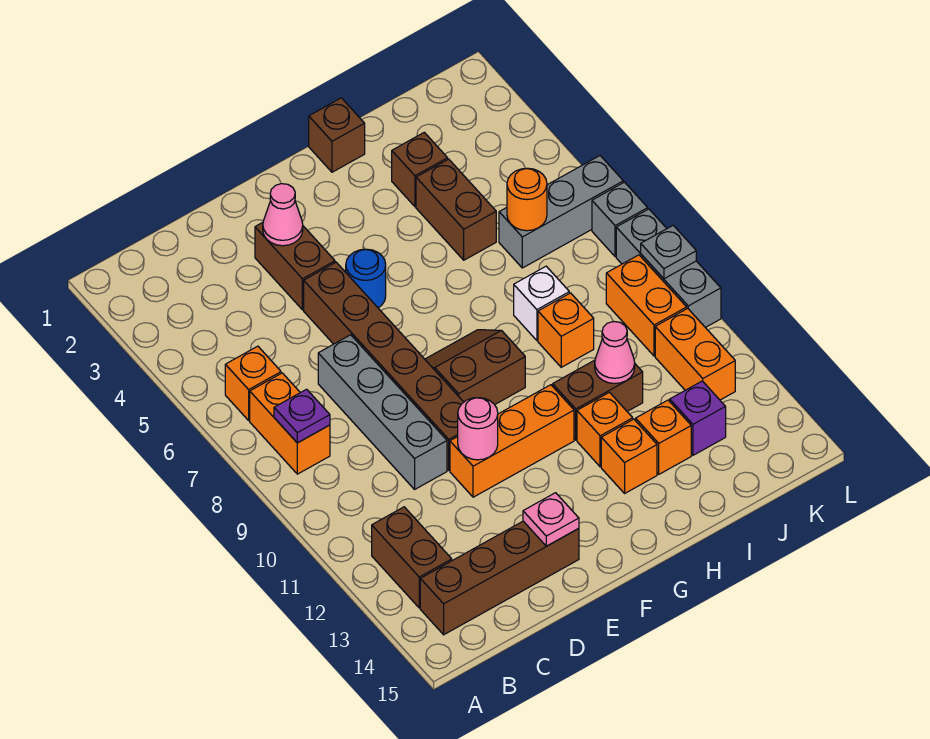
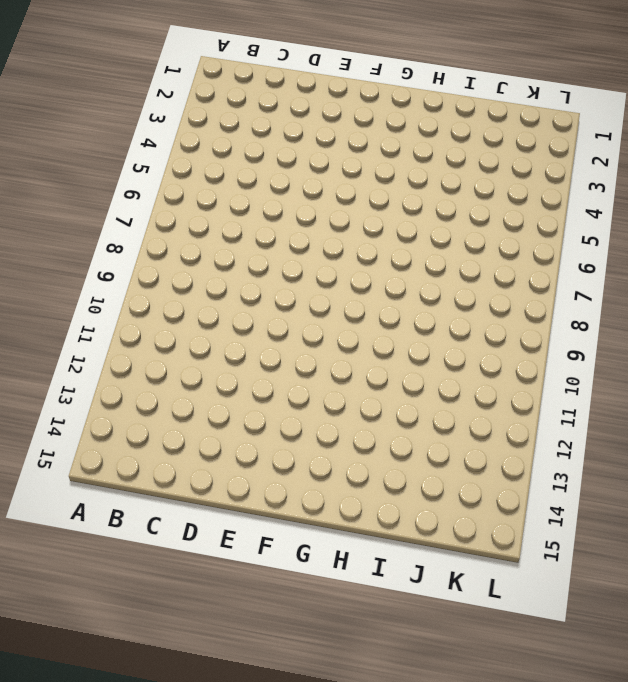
none -> orange 1x1 brick [225,346,281,420]
none -> orange 1x2 brick [250,373,330,474]
none -> brown 1x2 brick [372,507,452,608]
none -> brown 1x4 brick [420,521,579,635]

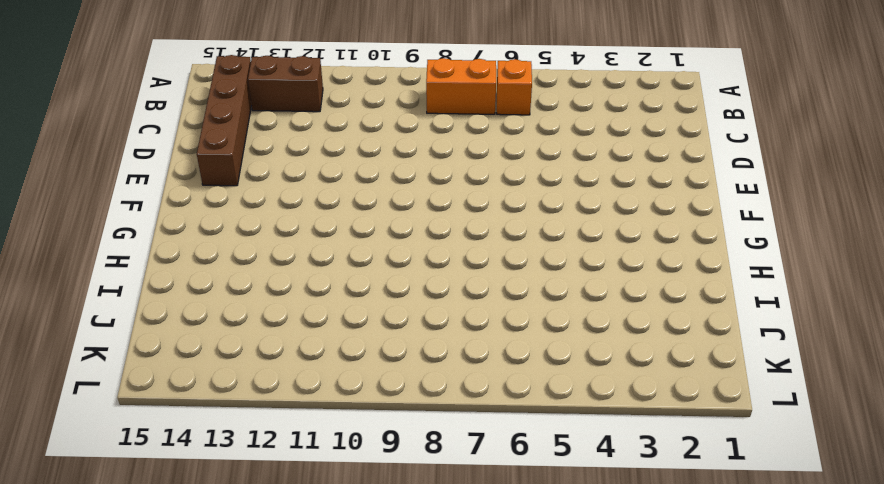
none -> grey 1x4 brick [318,335,447,489]
none -> brown 1x2 brick [255,222,335,310]
none -> brown 1x6 brick [304,262,463,470]
none -> orange 1x3 brick [450,385,574,497]

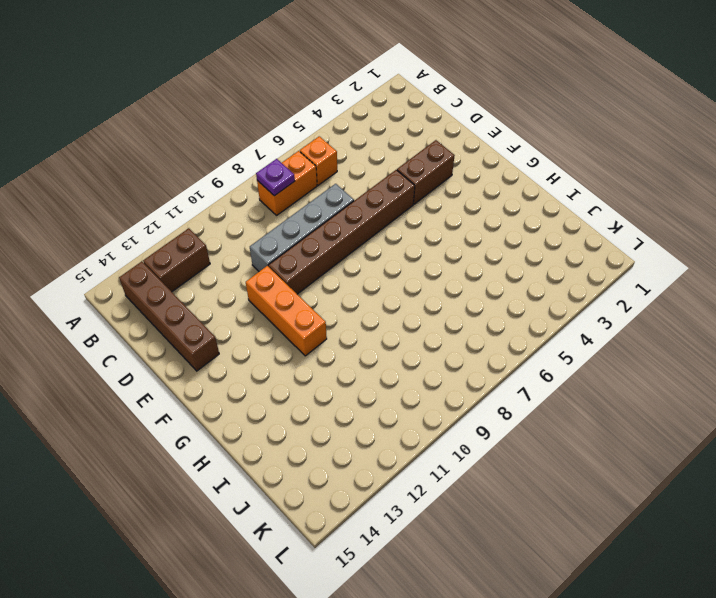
none -> blue 1x1 round brick [346,249,386,308]
none -> brown 2x2 slope [425,330,525,405]
none -> brown 1x1 brick [309,98,365,172]
none -> brown 1x2 brick [553,360,643,440]

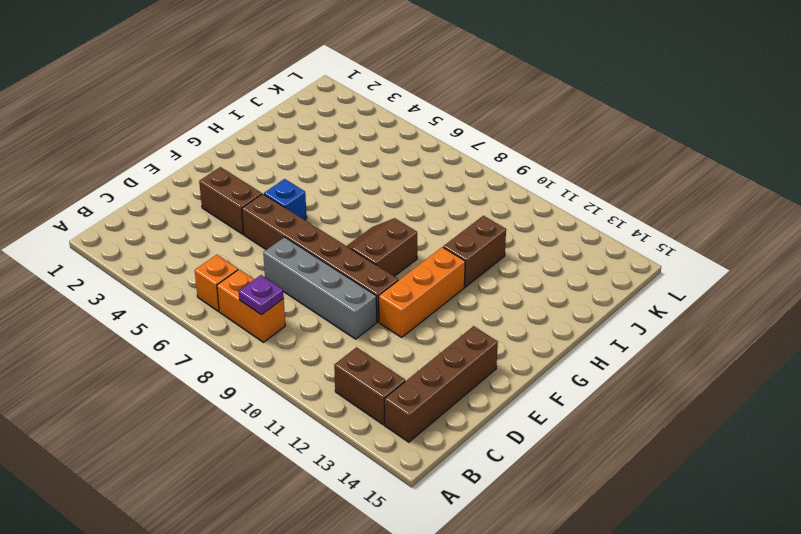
blue 1x1 brick [264,179,307,220] -> blue 1x1 round brick [346,249,386,308]
none -> brown 1x1 brick [309,98,365,172]
none -> orange 1x1 brick [577,392,633,467]
none -> orange 1x1 brick [601,419,657,493]
none -> brown 1x1 brick [392,132,448,207]

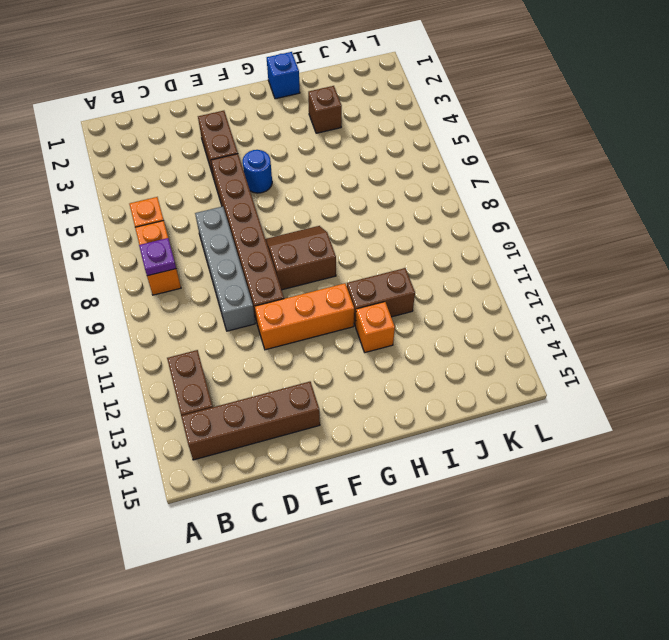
blue 1x1 brick [267,52,300,99] -> brown 1x1 brick [309,98,365,172]
none -> orange 1x1 brick [601,419,657,493]
none -> brown 1x2 brick [416,159,496,260]
none -> white 1x1 brick [514,266,569,340]
none -> orange 1x1 brick [538,293,594,367]

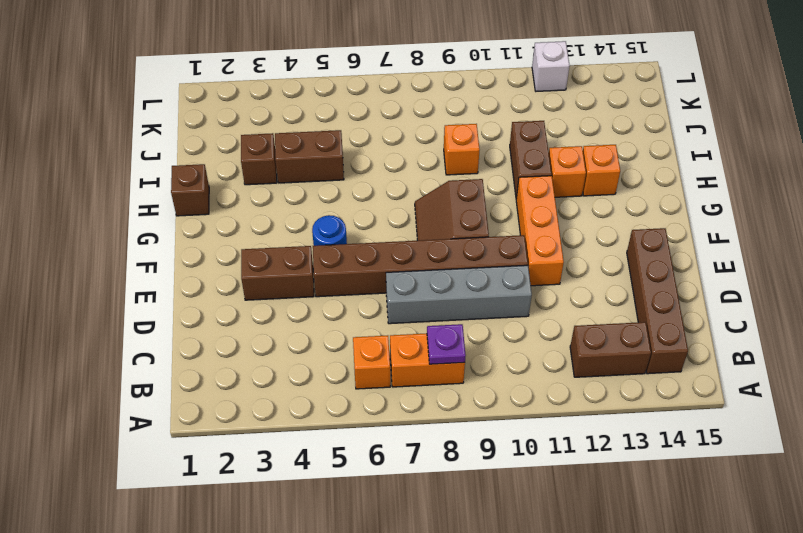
white 1x1 brick [532,41,570,91] -> white 1x1 brick moved to [514,266,569,340]
none -> orange 1x1 brick [636,400,691,474]
none -> grey 1x3 brick [499,156,623,268]
none -> purple 1x1 brick [670,381,726,455]
none -> orange 1x2 brick [606,255,687,356]

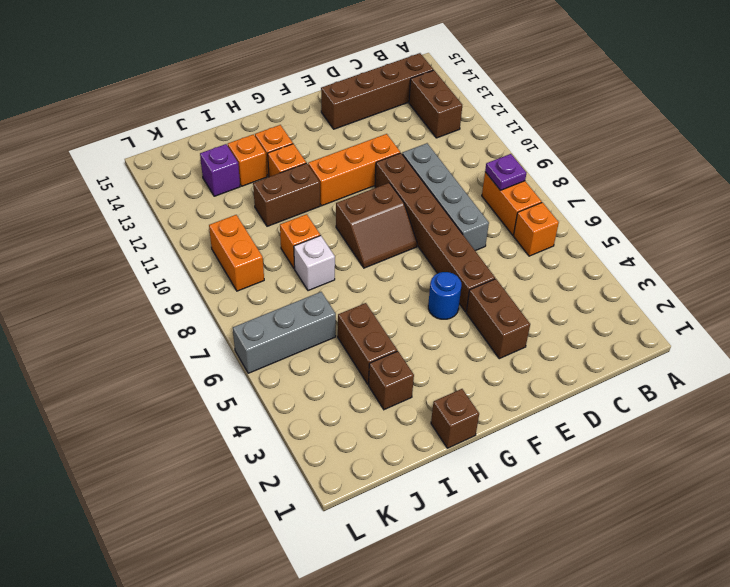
none -> orange 1x2 brick [655,308,735,400]
none -> grey 1x1 brick [592,182,648,257]
none -> grey 1x3 brick [616,209,721,328]
none -> pink 1x1 cone [263,184,303,246]

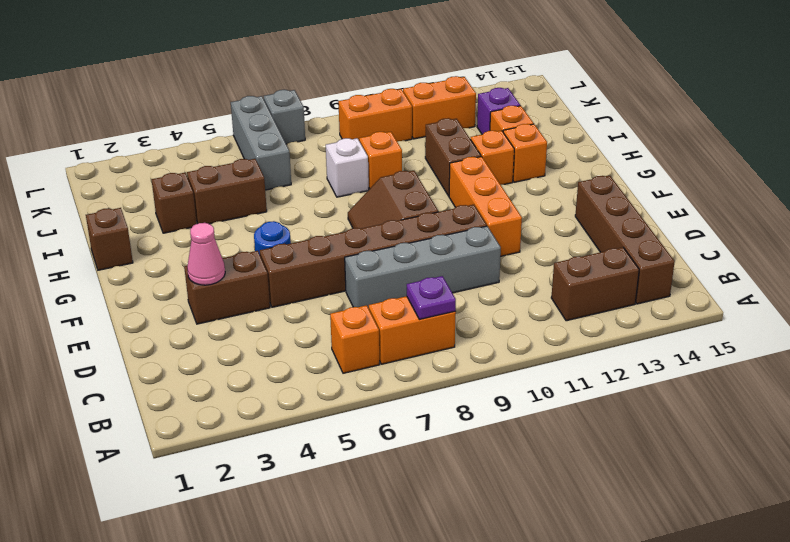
none -> grey 1x3 brick [616,209,721,328]
none -> pink 1x1 round brick [458,398,498,460]
none -> pink 1x1 plate [523,493,579,546]
none -> pink 1x1 cone [595,322,635,384]

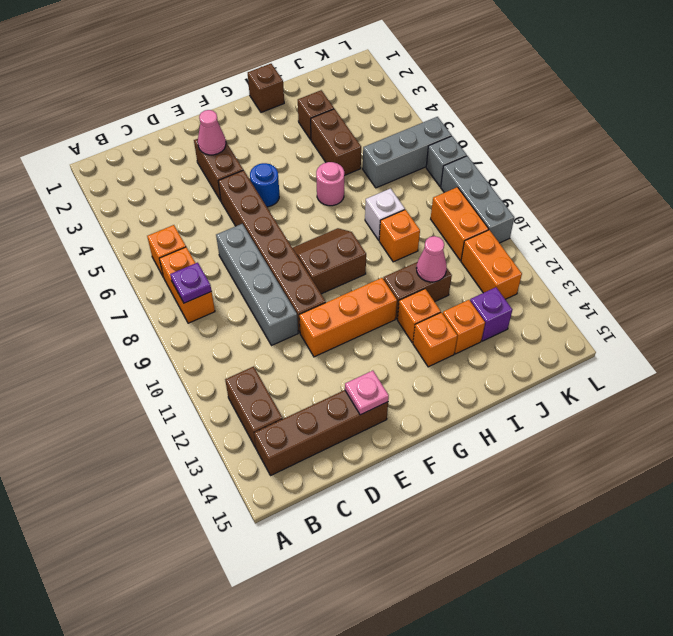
pink 1x1 round brick [316,162,344,206] -> pink 1x1 round brick moved to [458,398,498,460]
none -> orange 1x1 round brick [507,168,547,231]
none -> grey 1x1 plate [641,225,696,279]

